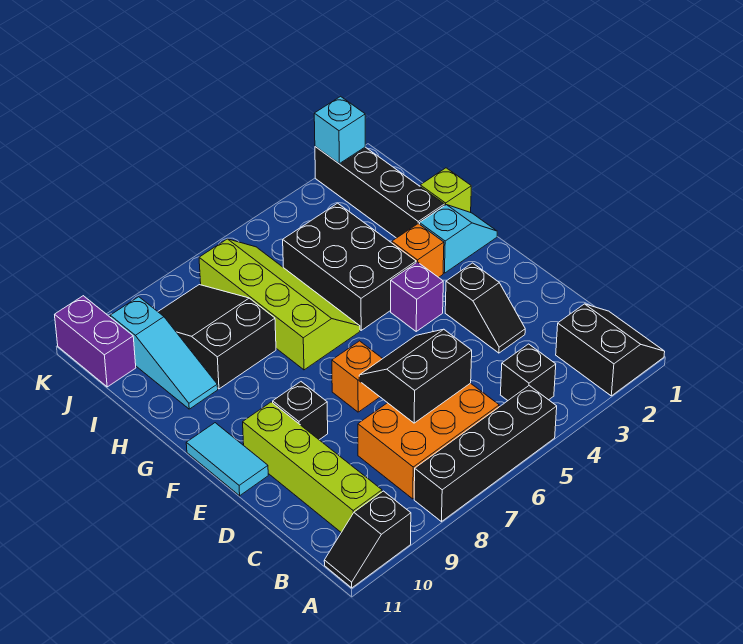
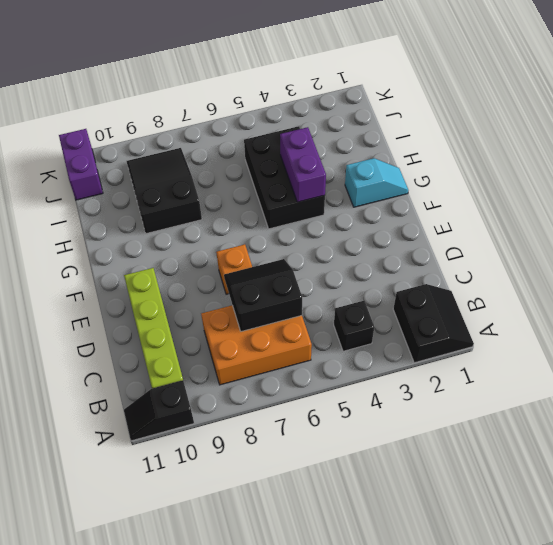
purple 1x2 brick [280,127,326,202] -> none
none -> black 1x4 brick [414,386,557,522]
none -> black 1x2 slope [445,263,525,353]
none -> black 1x1 brick [273,382,328,440]

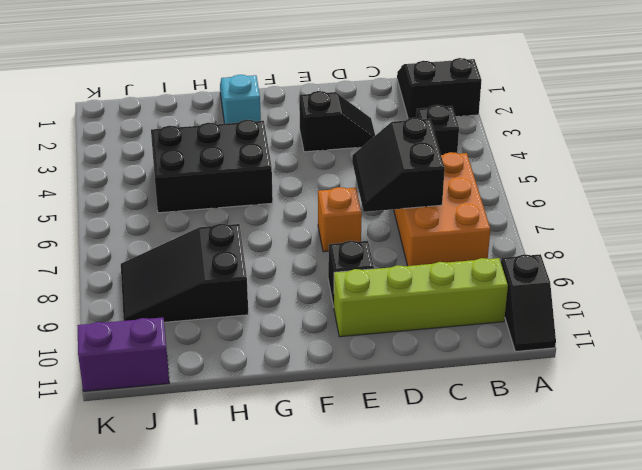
none -> black 1x4 brick [414,386,557,522]
none -> cyan 1x2 tile [186,423,268,496]
none -> purple 1x1 brick [391,262,443,331]

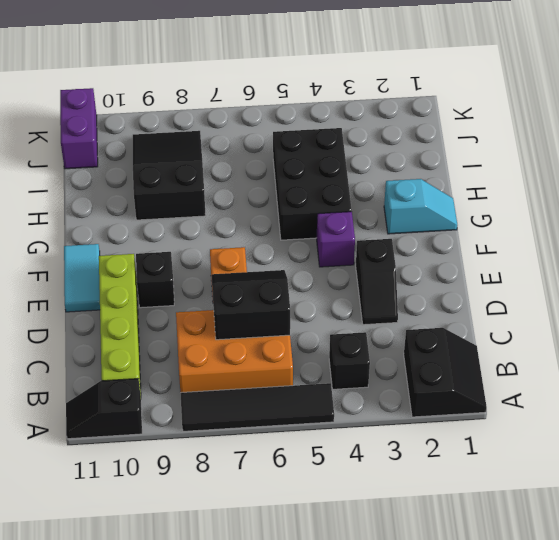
black 1x4 tile [180,383,334,431] -> black 1x4 brick [414,386,557,522]
none -> orange 1x1 brick [392,224,444,277]
none -> lime 2x4 slope [199,239,360,370]
none -> lime 1x1 brick [420,168,471,212]

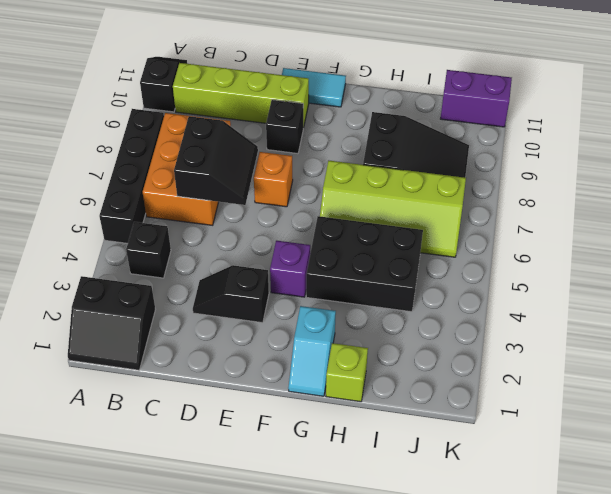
none -> orange 1x1 brick [392,224,444,277]
none -> black 1x4 brick [315,147,444,238]
none -> cyan 1x3 slope [110,297,218,409]

